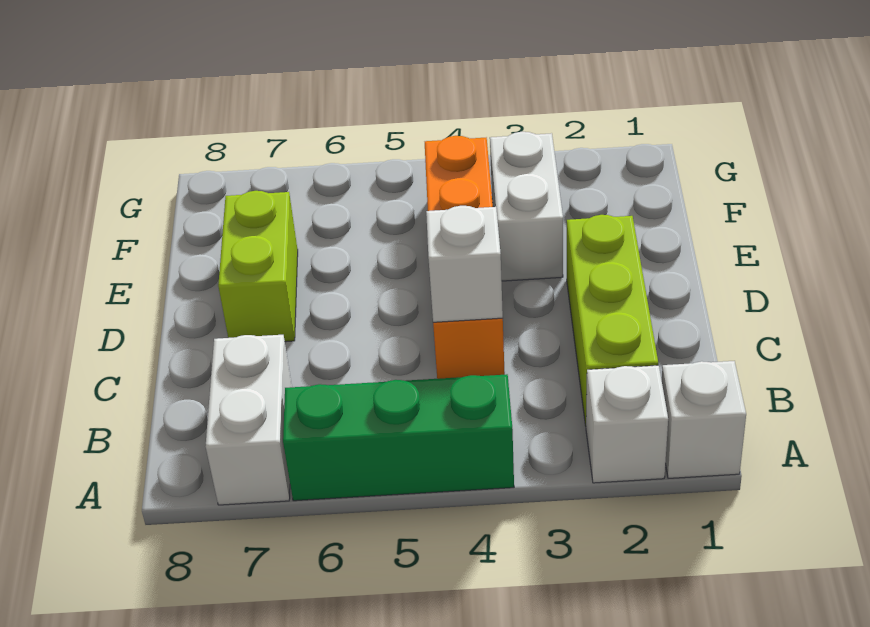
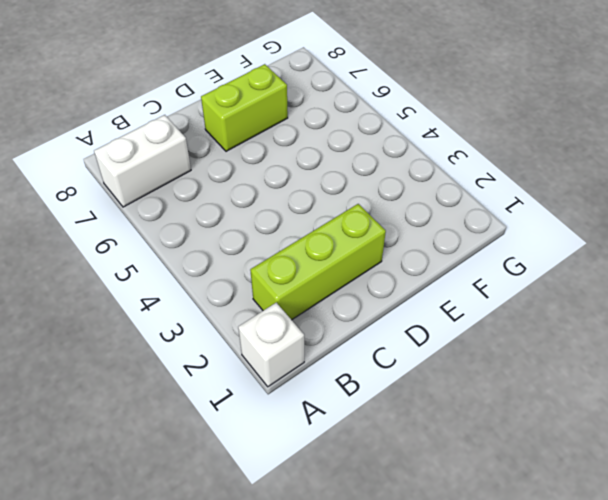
none -> white 1x1 brick [586,365,668,483]
none -> green 1x3 brick [283,374,514,501]

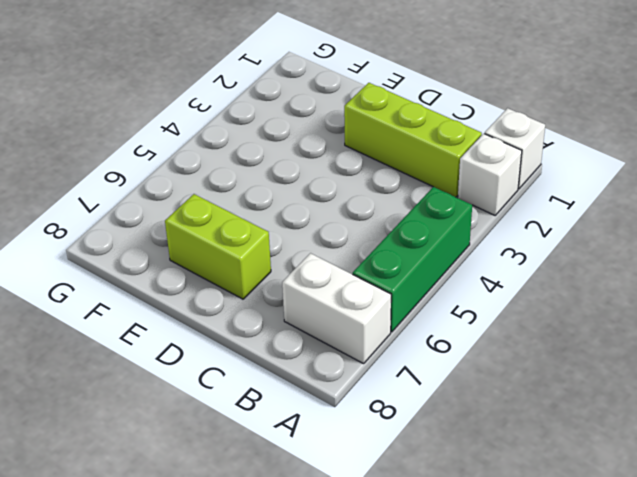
none -> orange 1x4 brick [425,136,505,379]
none -> white 1x2 brick [490,132,563,281]

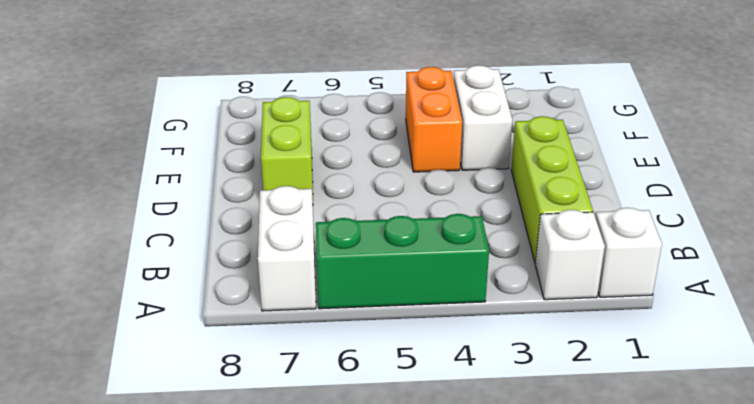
orange 1x2 brick [406,67,462,172] -> orange 1x4 brick [425,136,505,379]
none -> white 1x1 brick [426,206,503,322]

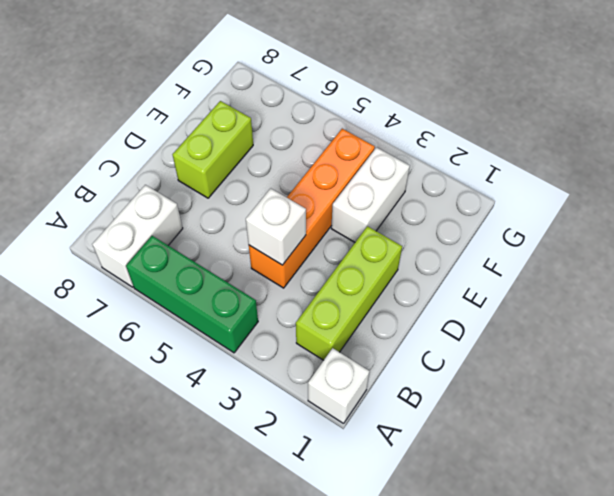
none -> white 1x1 brick [586,365,668,483]

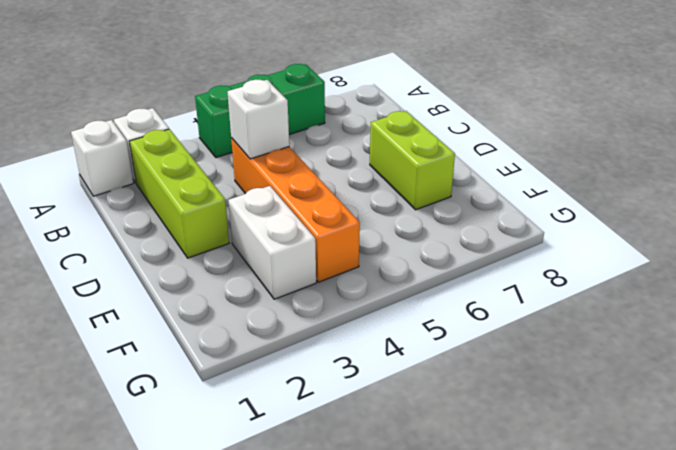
none -> white 1x2 brick [206,335,292,505]

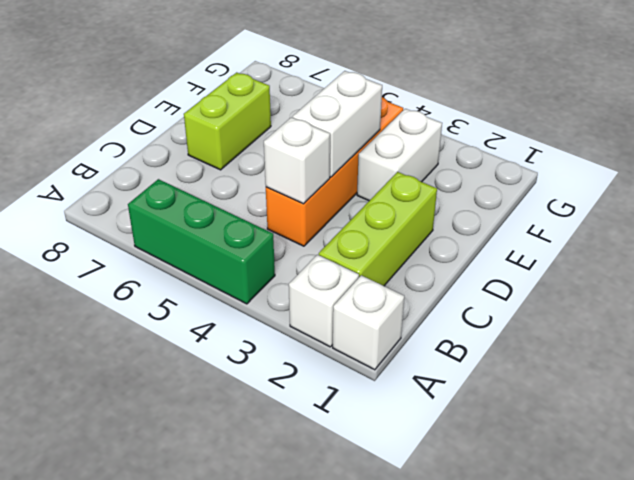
white 1x2 brick [293,71,382,177] -> white 1x2 brick moved to [206,335,292,505]

